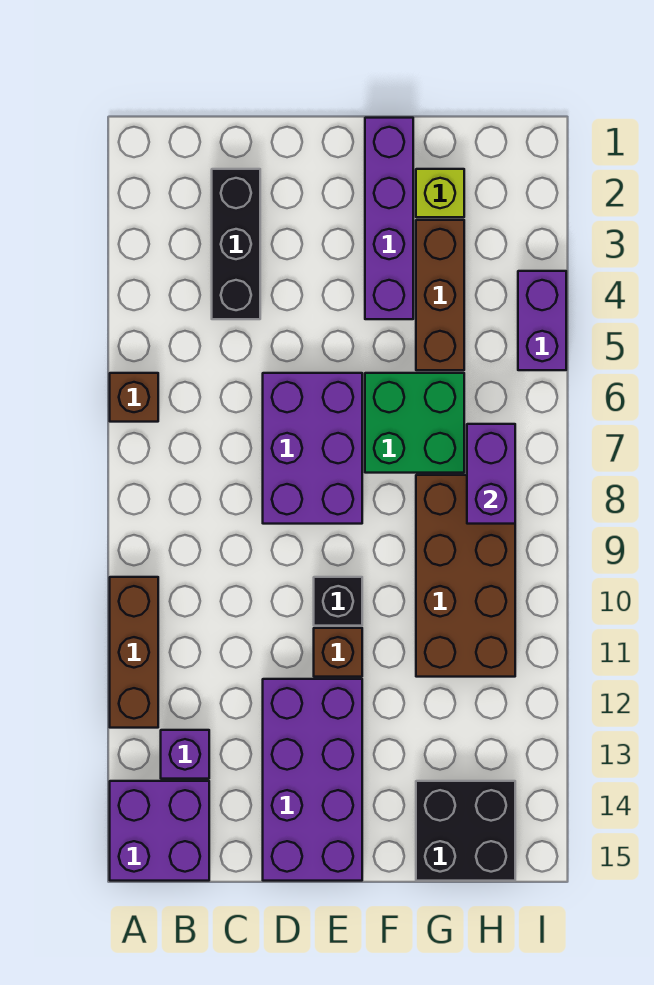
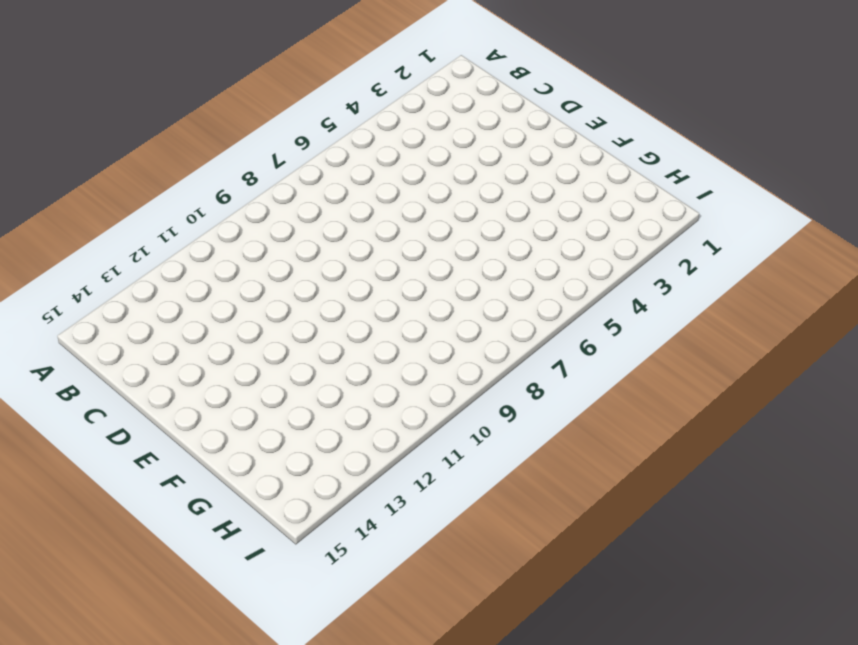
none -> brown 1x1 brick [110,373,158,422]
none -> brown 1x3 brick [110,577,158,728]
none -> purple 2x2 brick [110,781,209,881]

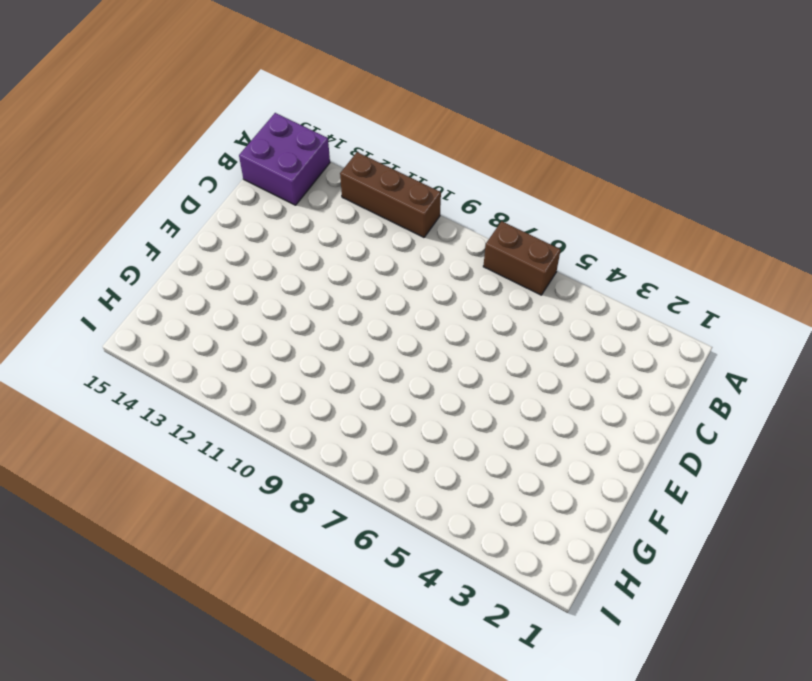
brown 1x2 brick [483,221,561,295] -> brown 1x1 brick [110,373,158,422]
none -> purple 1x1 brick [161,730,209,779]
none -> black 1x3 brick [212,169,260,319]
none -> purple 2x3 brick [263,373,362,524]

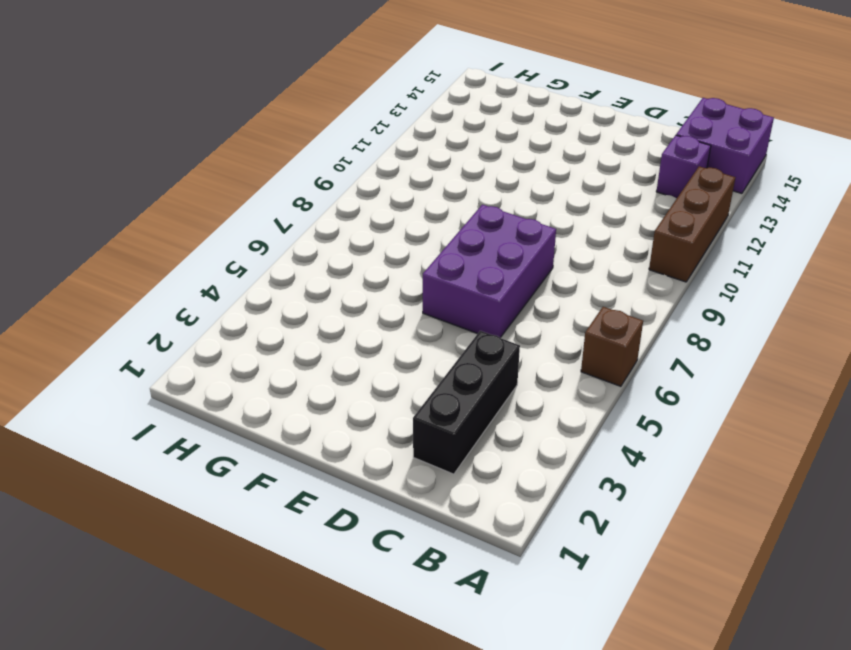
none -> purple 2x4 brick [263,679,362,881]
none -> black 1x1 brick [314,577,362,626]
none -> brown 1x1 brick [314,628,362,677]

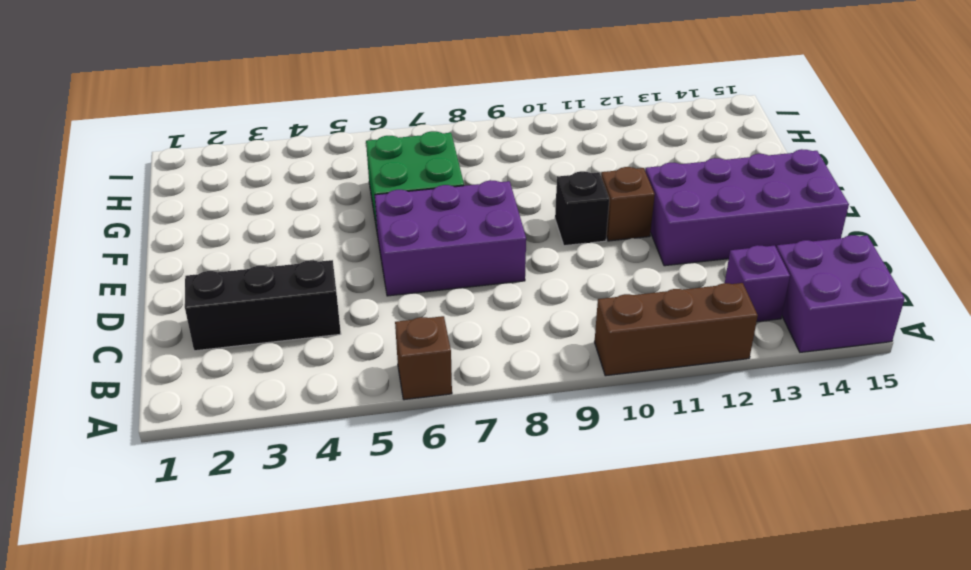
none -> purple 1x4 brick [365,118,413,319]
none -> lime 1x1 brick [416,169,464,217]
none -> brown 1x3 brick [416,220,464,370]

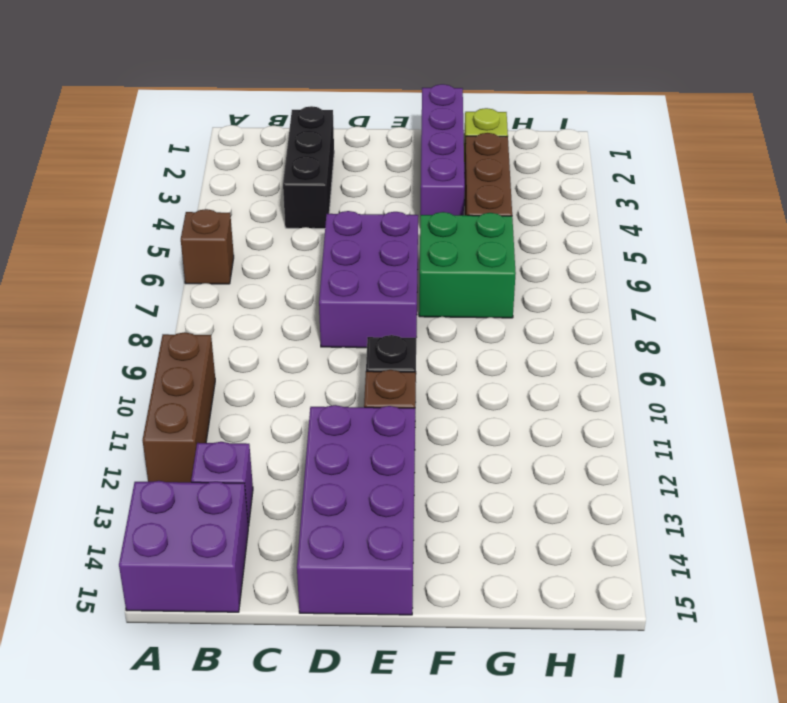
none -> brown 2x4 brick [416,475,515,677]
none -> black 2x2 brick [416,781,515,881]
none -> purple 1x2 brick [518,271,566,370]

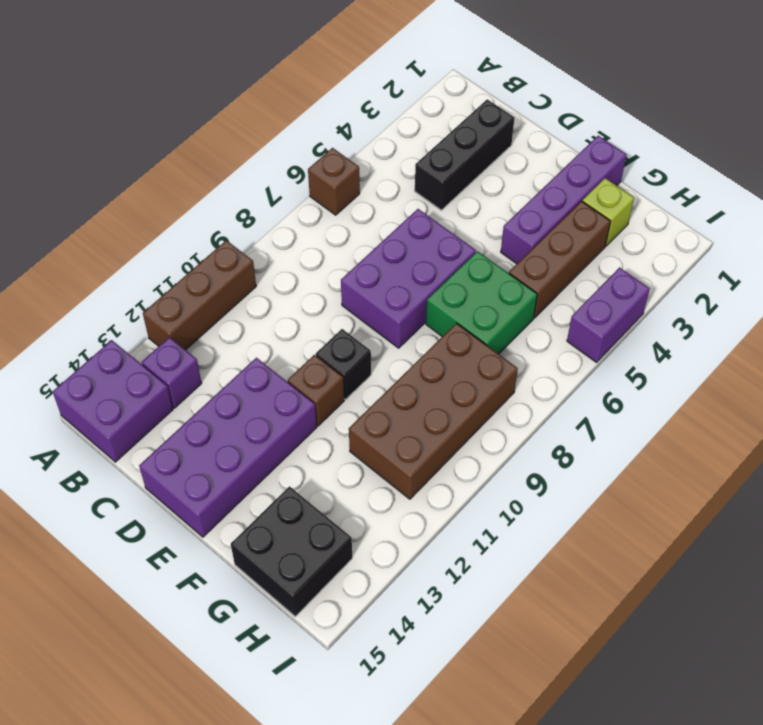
none -> purple 1x2 brick [467,424,515,524]

